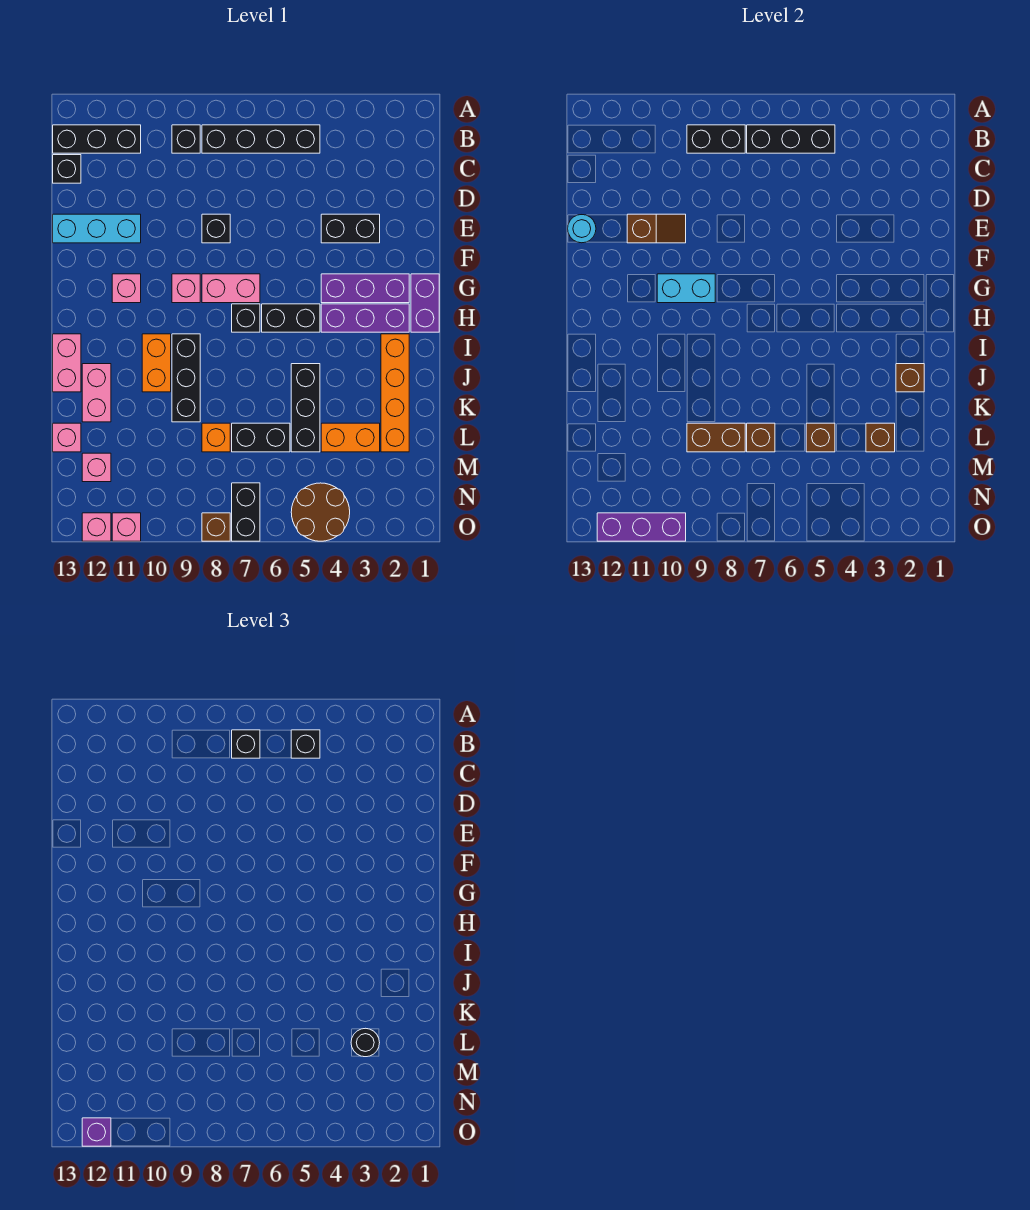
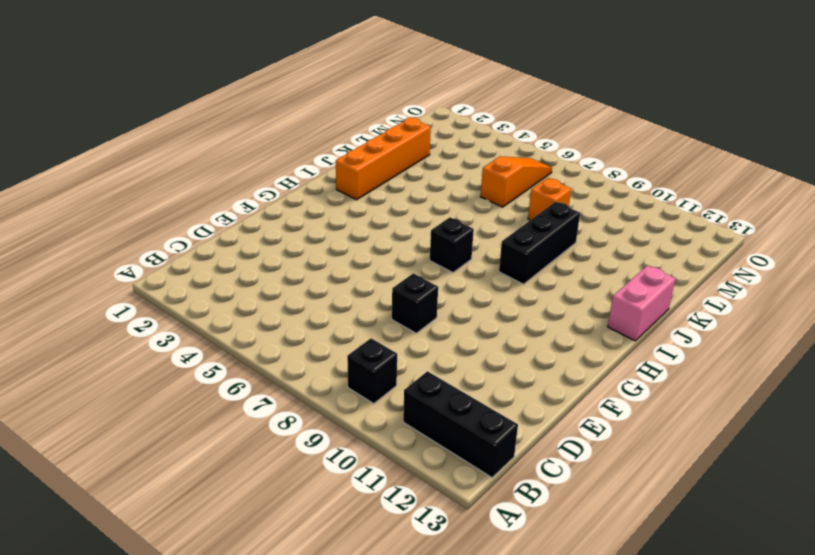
orange 1x3 slope [481,156,552,207] -> black 1x2 brick [232,423,290,452]
none -> black 1x4 brick [202,125,320,153]
none -> black 1x1 brick [53,155,81,183]
none -> black 1x2 brick [321,214,380,243]
none -> cyan 1x3 brick [53,214,141,243]

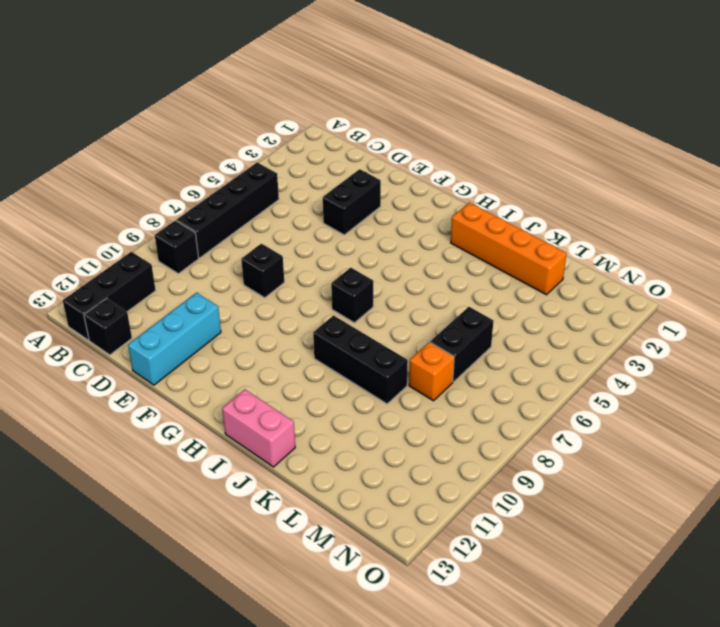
none -> purple 1x2 brick [411,274,439,332]
none -> purple 1x3 brick [321,274,409,303]
none -> pink 1x2 brick [202,274,260,303]
none -> pink 1x1 brick [172,274,200,303]

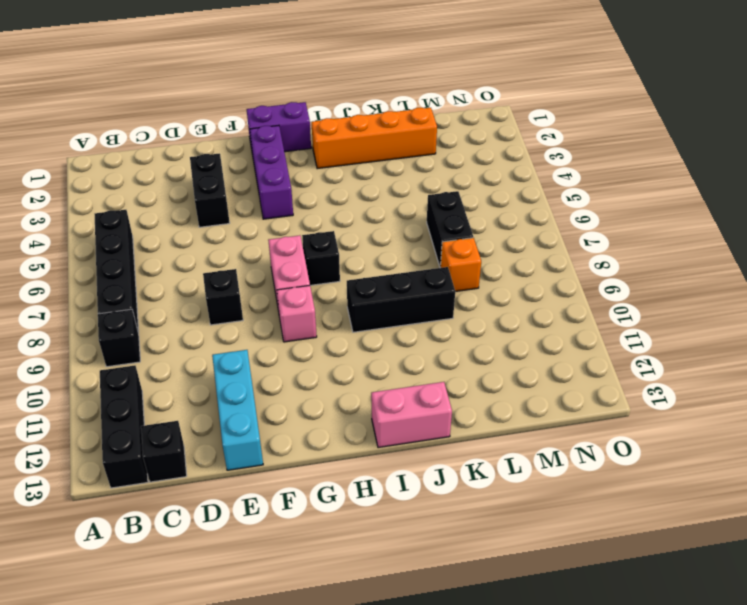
none -> pink 1x1 brick [112,274,141,303]
none -> purple 1x3 brick [321,304,409,332]
none -> black 1x2 brick [262,304,320,332]
none -> orange 1x2 brick [142,334,171,392]

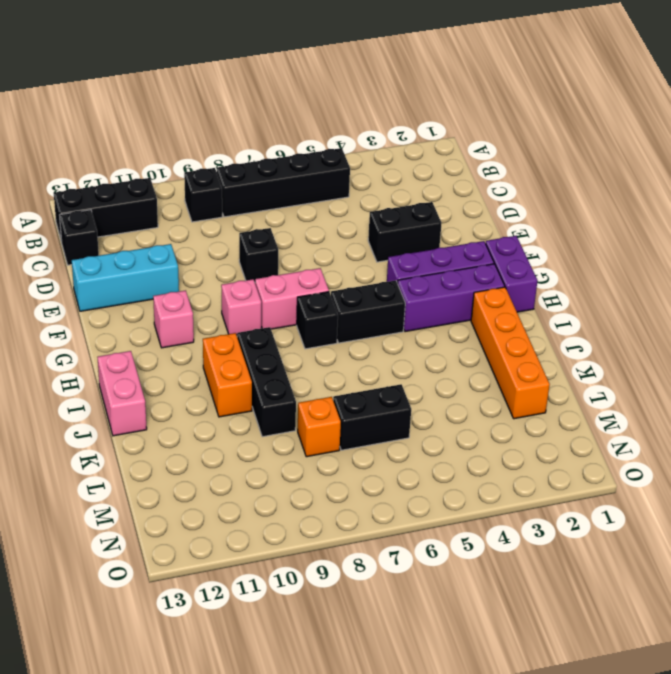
none -> black 1x3 brick [291,364,320,452]
none -> pink 1x2 brick [82,364,111,422]
none -> orange 1x2 brick [321,423,380,452]
none -> pink 1x1 brick [53,423,81,452]

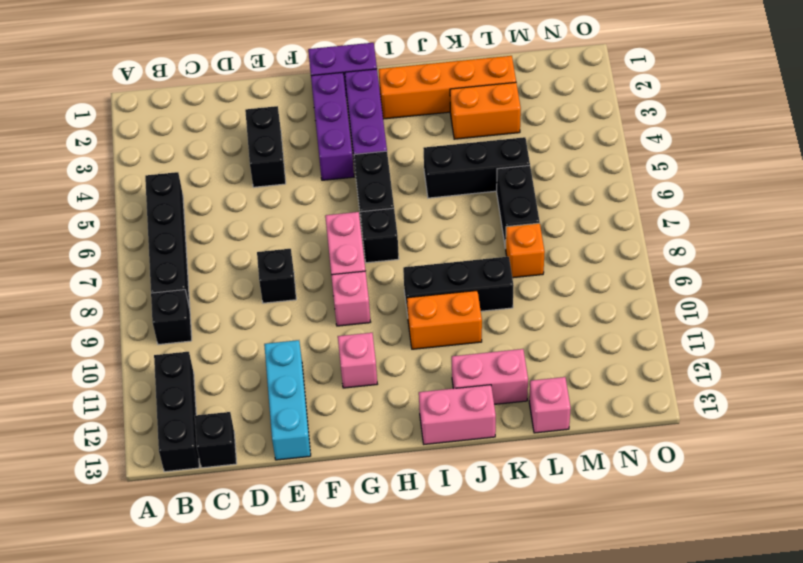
orange 1x2 brick [450,82,521,139] -> orange 1x2 brick turned to [321,423,380,452]
none -> pink 1x1 brick [82,453,111,482]
none -> brown 2x2 round brick [291,483,350,541]
none -> black 1x2 brick [232,483,260,541]
none -> brown 1x1 brick [202,513,230,541]

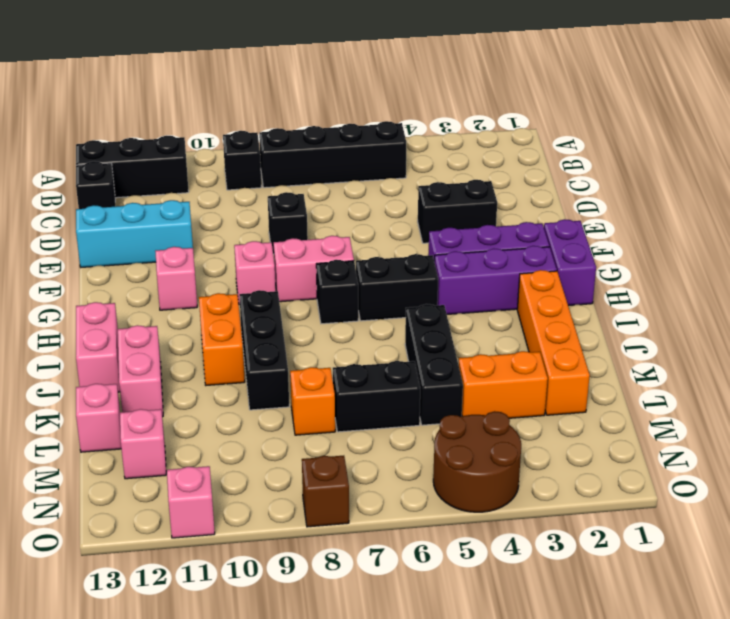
none -> black 1x2 brick [232,483,260,541]
none -> pink 1x1 brick [82,513,111,541]
none -> black 1x3 brick [747,125,835,153]
none -> black 1x2 brick [687,125,745,153]

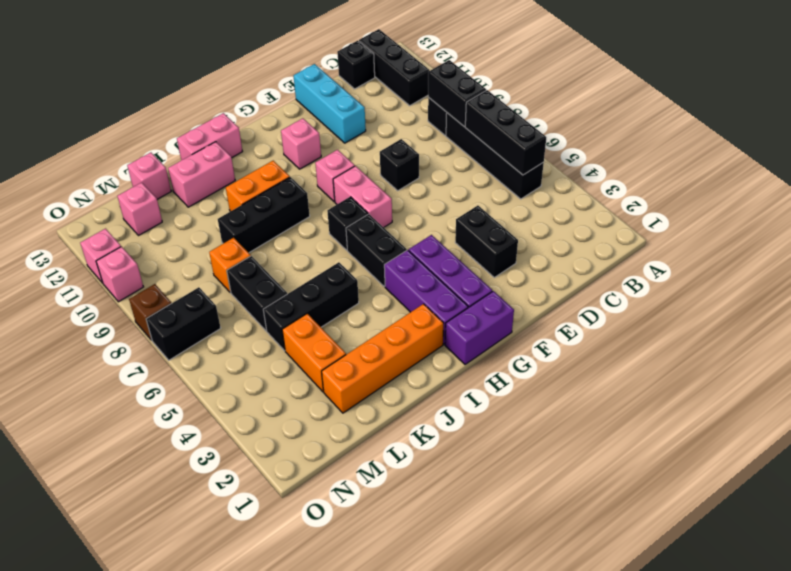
pink 1x1 brick [96,247,143,302] -> pink 1x1 brick moved to [82,513,111,541]
none -> brown 2x2 round brick [291,483,350,541]
none -> brown 1x2 slope [627,214,686,243]
none -> cyan 1x1 round brick [568,215,596,243]
none -> cyan 1x2 brick [657,274,715,303]

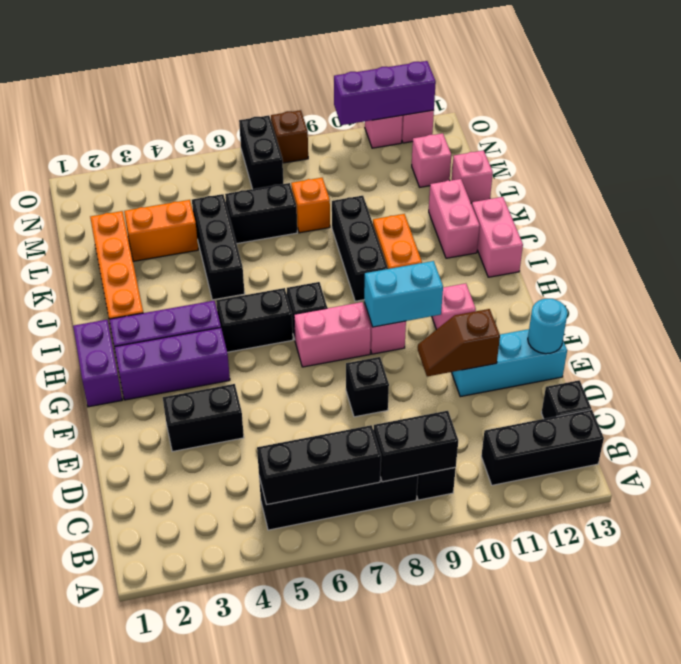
none -> brown 2x2 round brick [291,483,350,541]
none -> brown 1x1 brick [896,364,924,392]
none -> brown 1x1 brick [866,423,895,452]
none -> brown 1x1 brick [806,423,835,452]

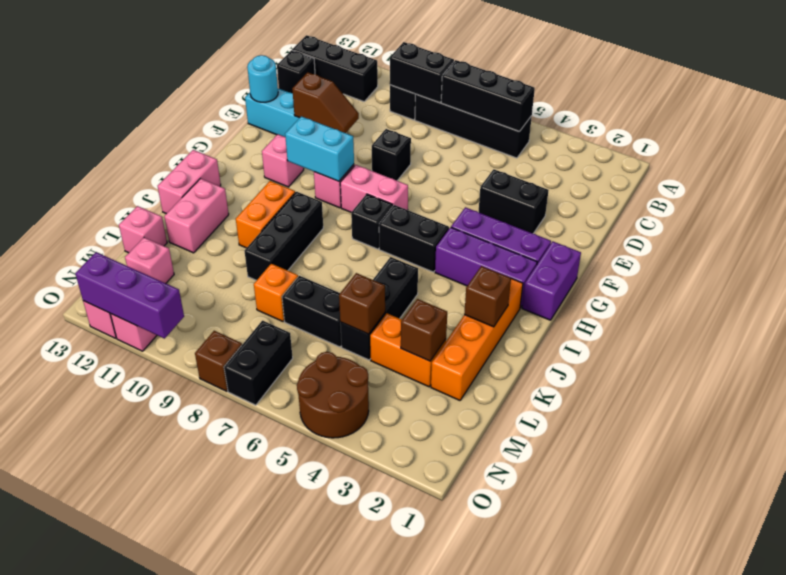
none -> brown 1x1 brick [747,423,775,452]
none -> brown 1x2 brick [687,423,745,452]
none -> black 1x1 brick [291,730,320,758]
none -> black 1x1 brick [232,730,260,758]

